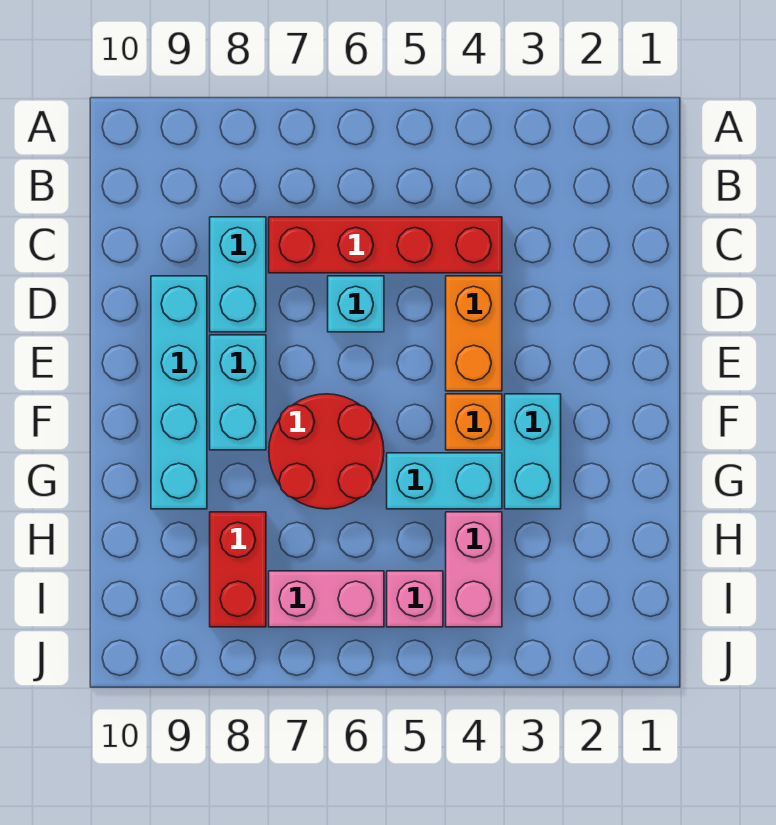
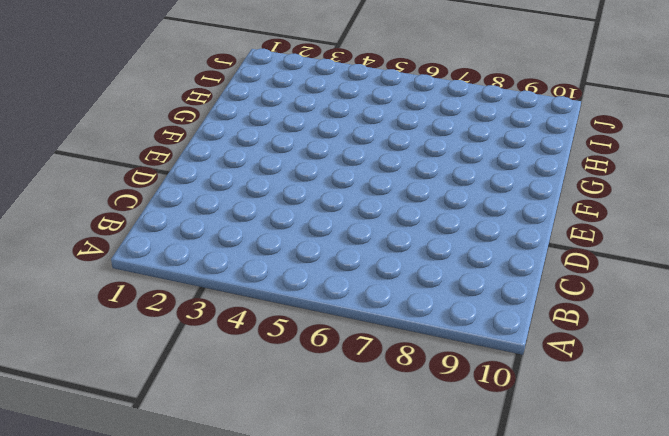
none -> red 1x4 brick [269,217,502,273]
none -> cyan 1x2 brick [210,217,266,332]
none -> orange 1x2 brick [446,276,502,391]

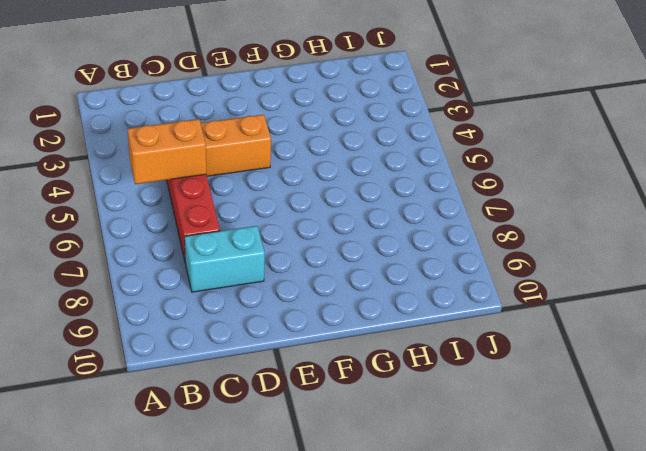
orange 1x2 brick [128,119,206,184] -> none
none -> cyan 1x1 brick [328,276,384,332]
none -> cyan 1x4 brick [151,276,207,509]
none -> cyan 1x2 brick [210,335,266,450]

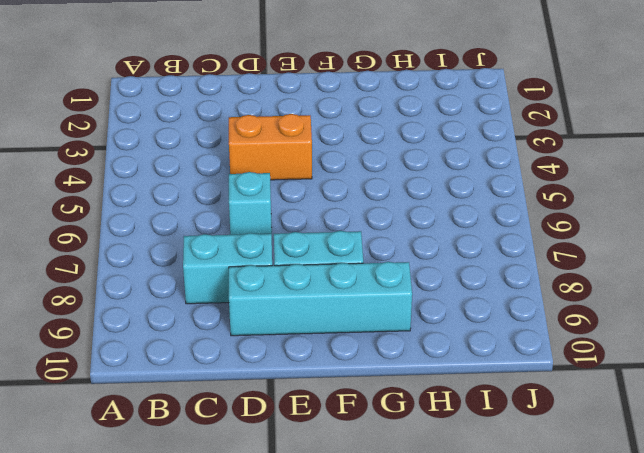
none -> red 1x4 brick [269,217,502,273]
none -> cyan 1x2 brick [505,394,561,509]
none -> orange 1x1 brick [446,394,502,450]

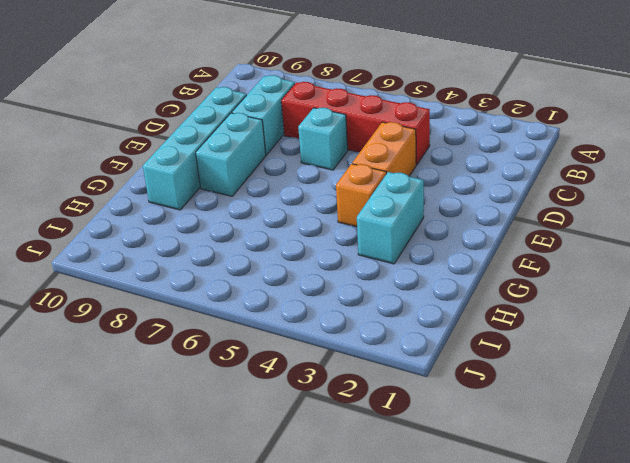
none -> red 2x2 round brick [269,394,384,509]
none -> cyan 1x2 brick [387,453,502,509]
none -> pink 1x2 brick [446,512,502,627]

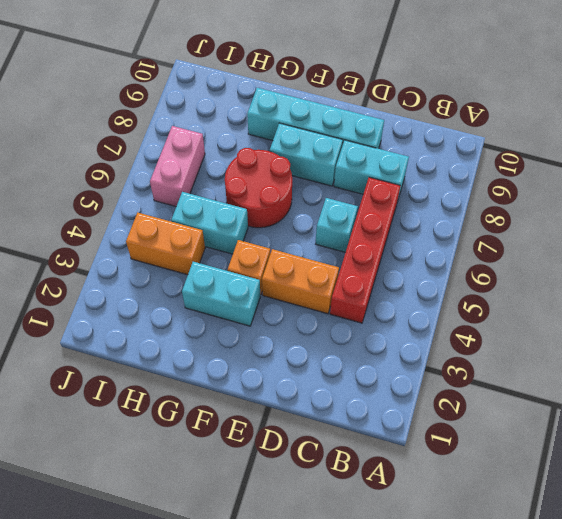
cyan 1x2 brick [171,192,248,254] -> cyan 1x2 brick turned to [387,453,502,509]
orange 1x2 brick [126,213,205,275] -> pink 1x2 brick [446,512,502,627]
none -> red 1x2 brick [210,512,266,627]
none -> pink 1x1 brick [387,571,443,627]

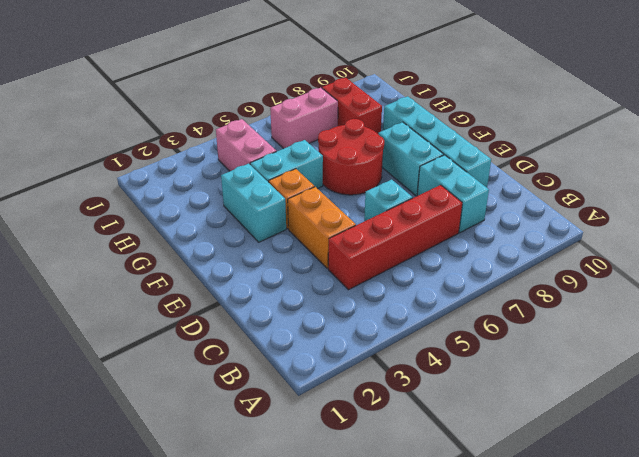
none -> pink 1x1 brick [387,571,443,627]

